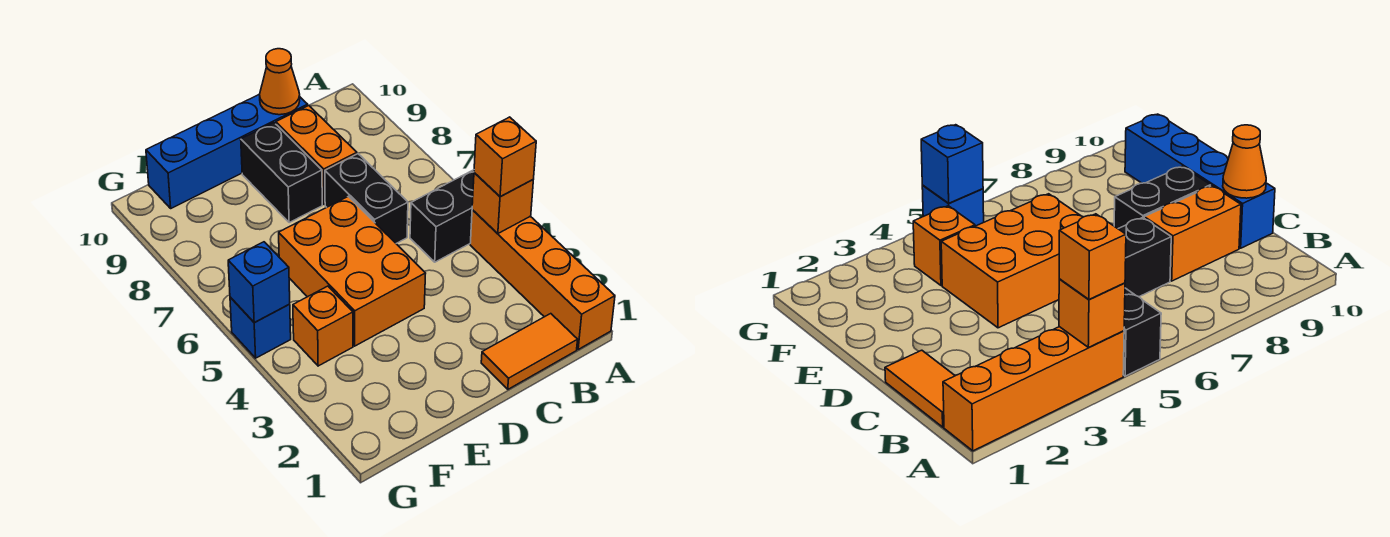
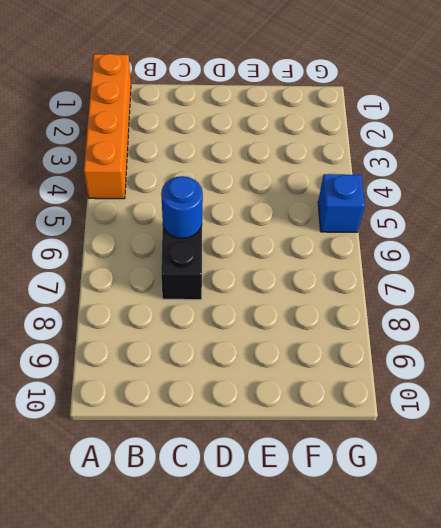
blue 1x1 round brick [161,176,203,238] -> none
none -> black 1x2 brick [410,170,474,262]
none -> orange 1x2 tile [481,314,578,389]
none -> orange 1x2 brick [276,106,357,205]

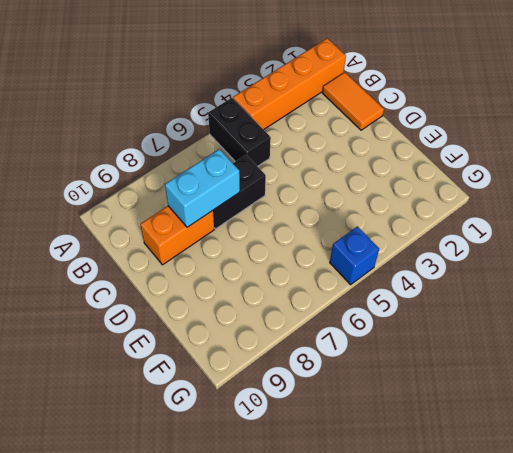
cyan 1x2 brick [165,149,240,227] -> none
none -> blue 1x4 brick [146,94,308,208]
none -> orange 2x3 brick [279,196,426,346]
none -> black 1x2 brick [241,123,322,223]

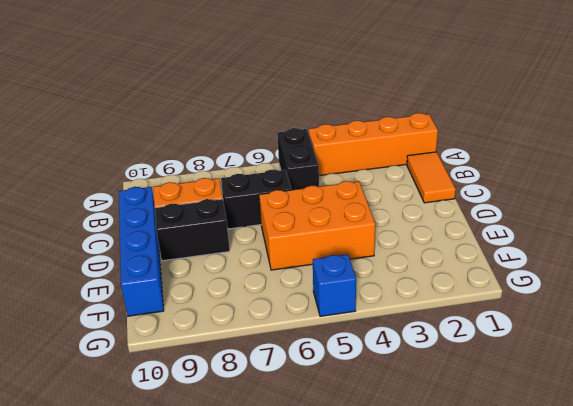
none -> orange 1x1 brick [293,286,353,366]
none -> orange 1x1 brick [472,173,533,233]
none -> orange 1x1 cone [260,49,300,115]

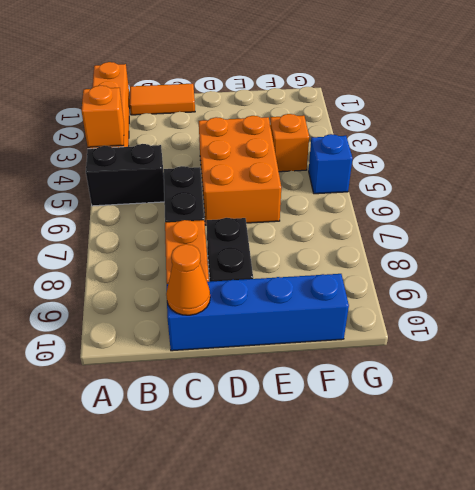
none -> blue 1x1 brick [228,242,290,323]
none -> orange 1x1 brick [474,117,536,197]

